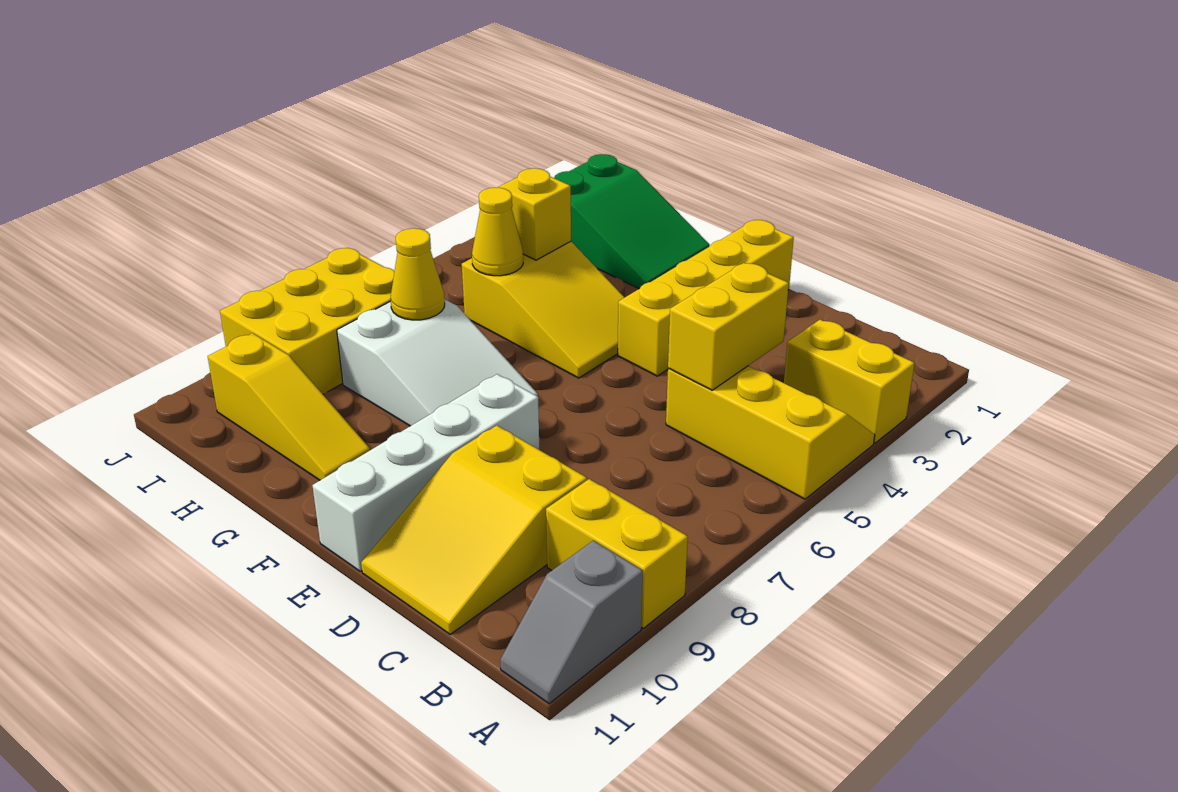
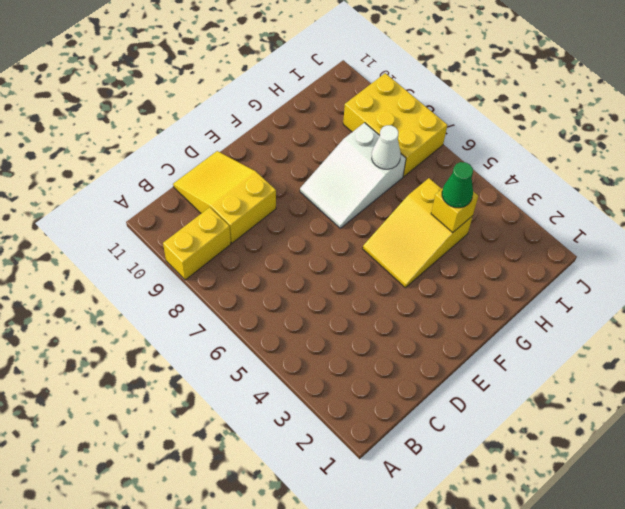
green 1x1 cone [442,162,473,208] -> none
white 1x1 cone [372,125,401,169] -> yellow 1x1 cone [390,228,445,320]
none -> yellow 1x2 brick [784,320,915,443]
none -> yellow 2x3 slope [666,366,875,499]
none -> grey 1x2 slope [500,540,643,704]

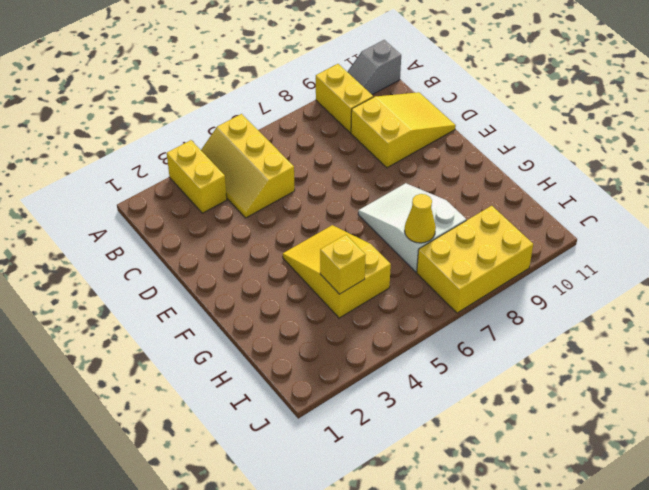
grey 1x2 slope [348,40,401,95] -> grey 1x2 slope turned to [500,540,643,704]
none -> yellow 1x4 brick [618,220,794,376]
none -> white 1x4 brick [312,374,539,571]
none -> green 2x3 slope [554,154,710,289]

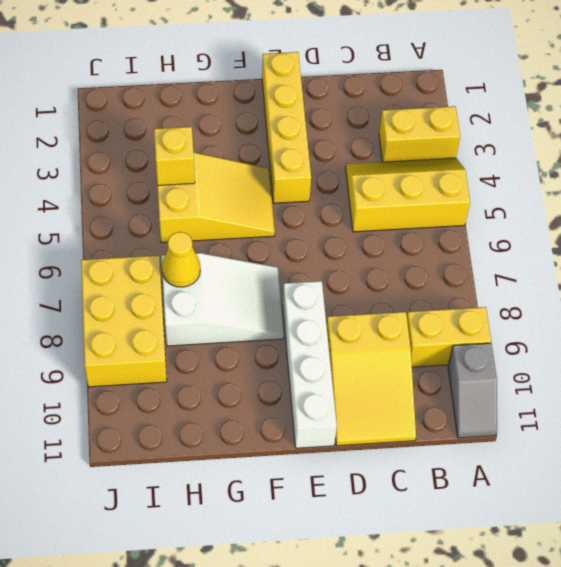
none -> green 2x3 slope [554,154,710,289]
none -> yellow 1x3 slope [208,333,370,480]
none -> yellow 1x2 brick [668,263,789,390]

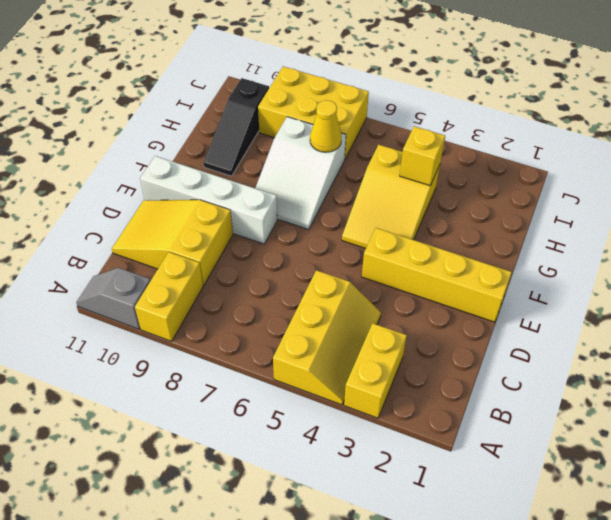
black 1x3 slope [203,78,269,176] -> yellow 1x3 slope [208,333,370,480]
none -> green 2x3 slope [554,154,710,289]
none -> yellow 1x2 brick [668,263,789,390]
none -> yellow 1x1 cone [472,188,523,276]

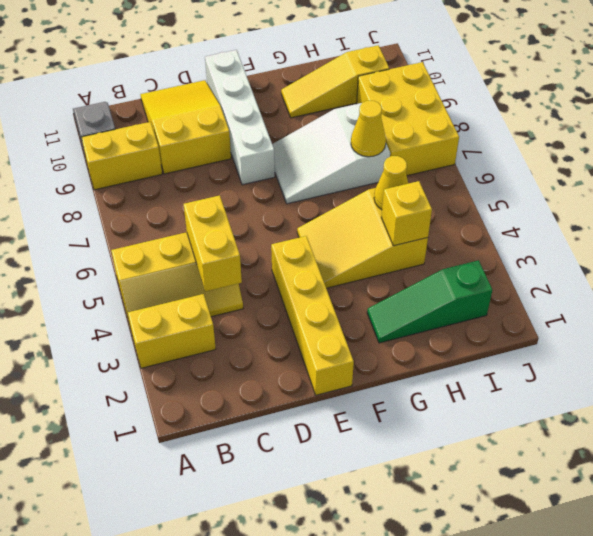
green 1x3 slope [367,260,492,343] -> green 2x3 slope [554,154,710,289]

